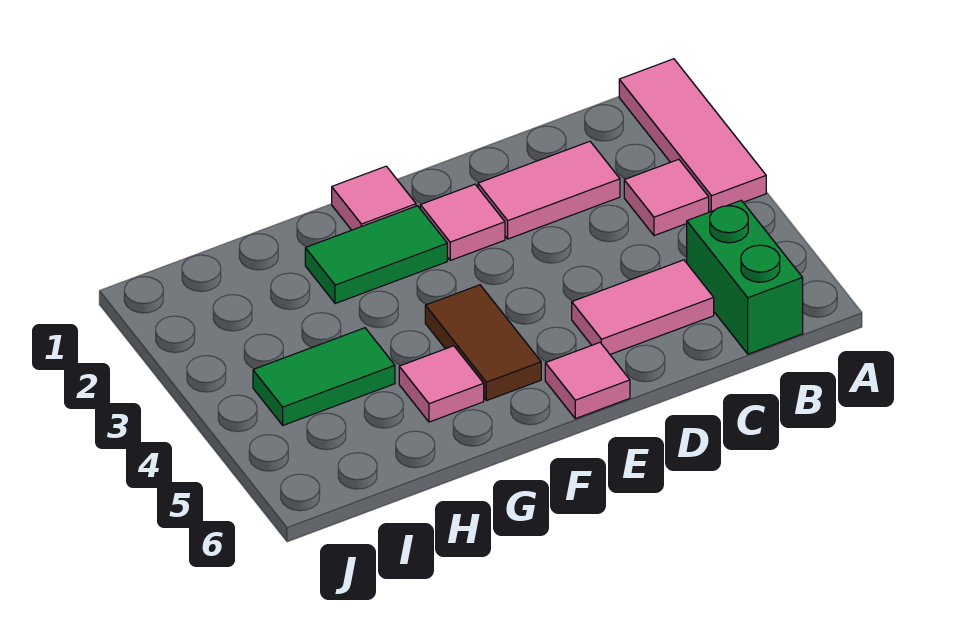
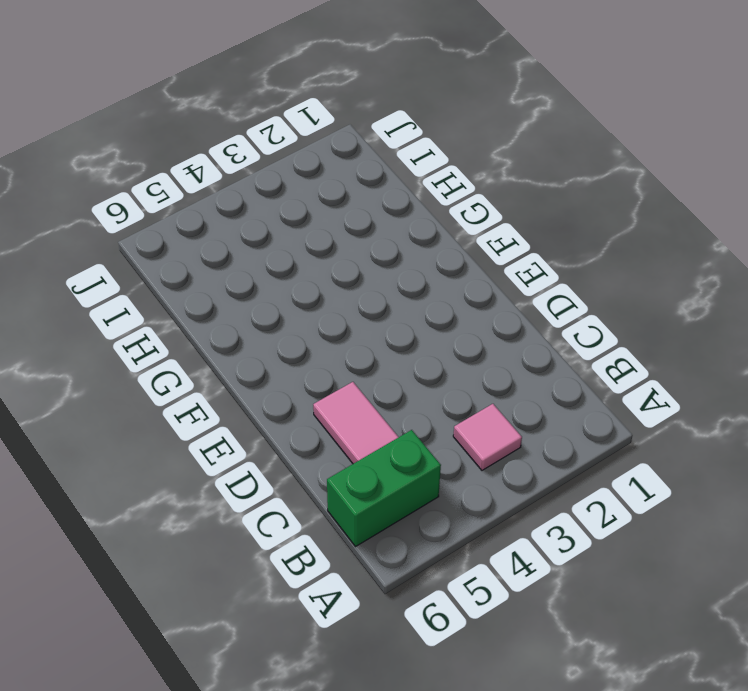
none -> pink 1x3 tile [619,59,766,212]
none -> pink 1x2 tile [478,141,620,239]
none -> pink 1x1 tile [420,184,505,260]

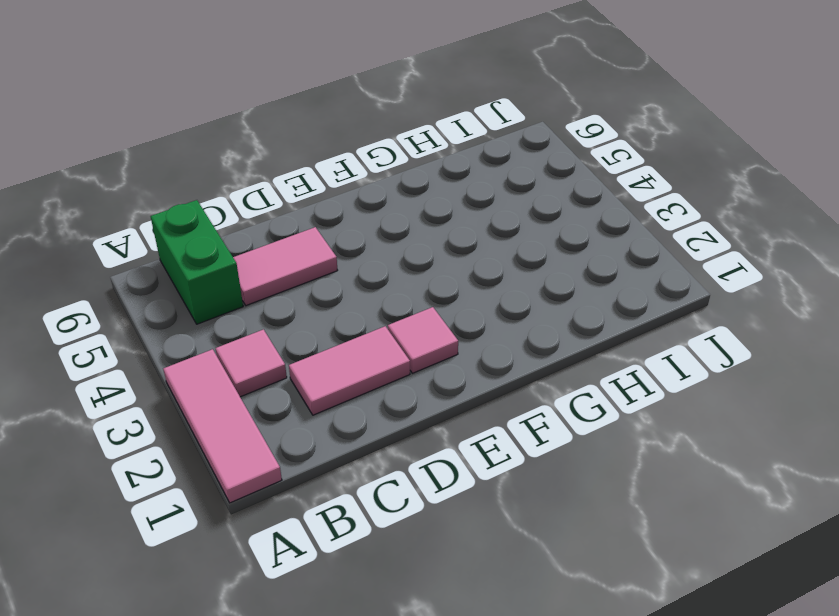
none -> pink 1x1 tile [545,343,630,419]
none -> pink 1x1 tile [332,166,416,230]
none -> green 1x2 tile [305,206,447,304]

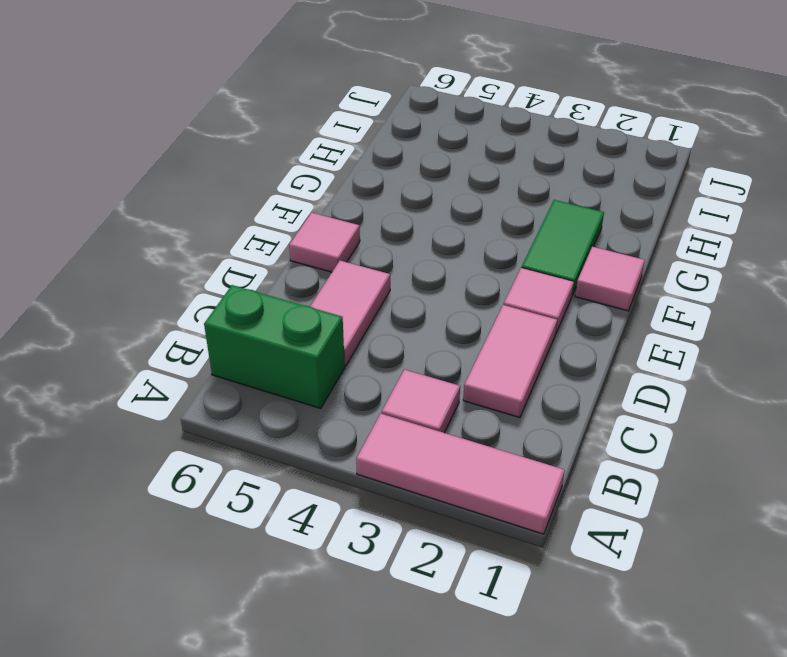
none -> brown 1x2 tile [425,285,541,401]
none -> pink 1x1 tile [399,346,484,422]
none -> green 1x2 tile [253,328,395,425]

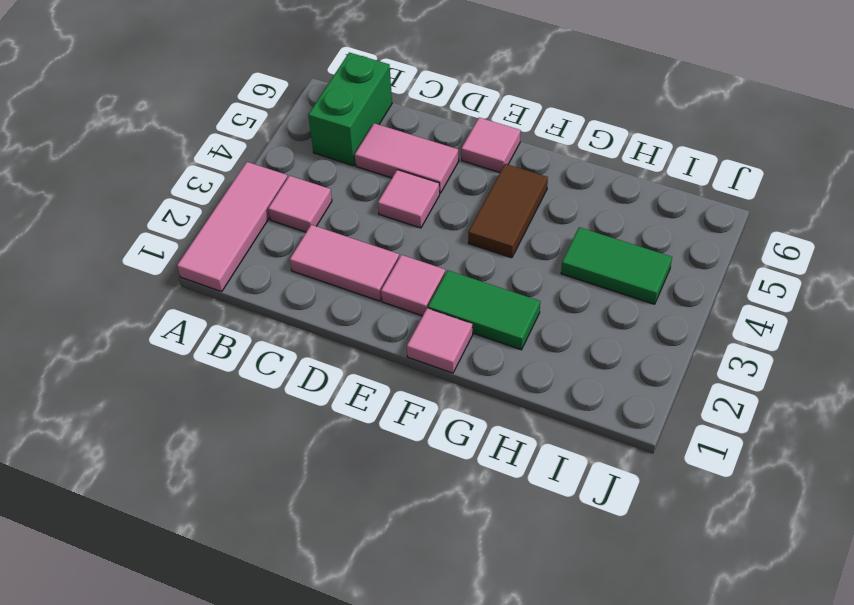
pink 1x1 tile [378,170,440,228] -> pink 1x1 tile moved to [399,346,484,422]

